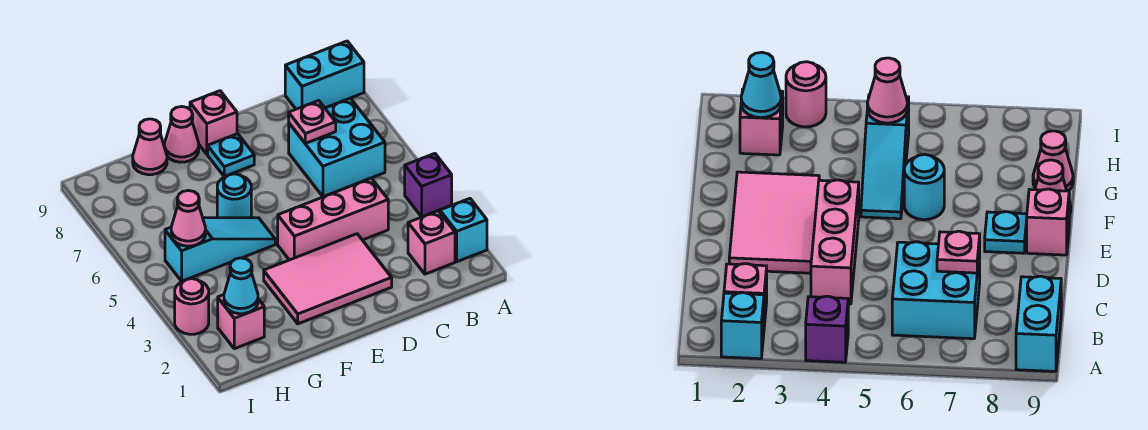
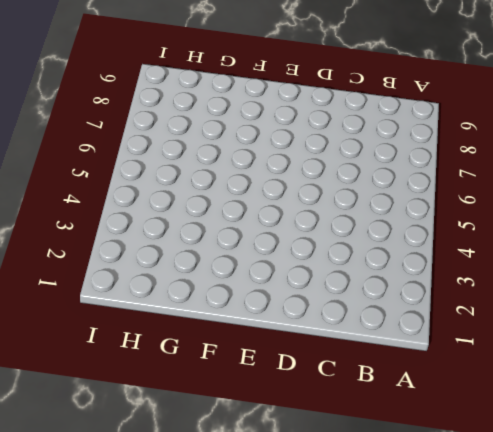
none -> cyan 1x1 brick [440,199,487,262]
none -> purple 1x1 brick [405,154,452,217]
none -> cyan 1x2 brick [285,41,364,109]

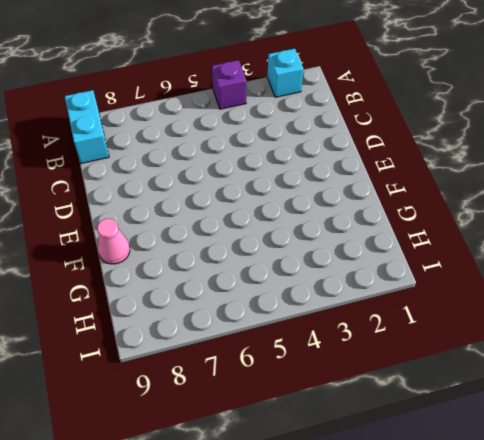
none -> pink 1x1 brick [408,211,455,274]
none -> cyan 2x2 brick [289,98,385,197]
none -> pink 1x3 brick [278,178,388,260]

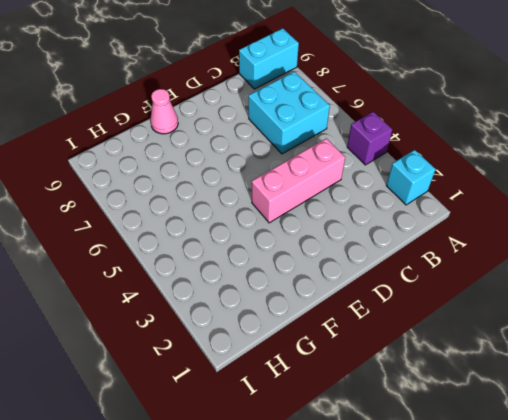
none -> pink 1x1 brick [408,211,455,274]
none -> pink 2x3 tile [264,234,392,324]
none -> cyan 1x1 plate [208,134,254,177]

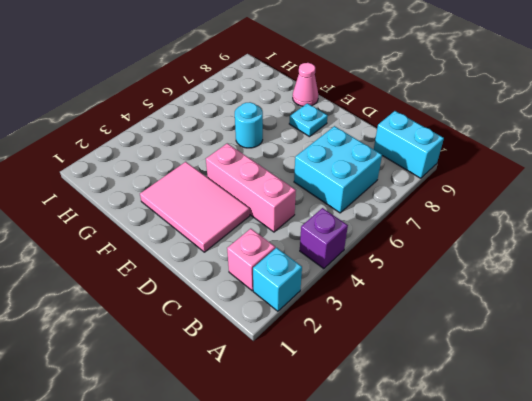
none -> pink 1x1 brick [190,91,237,154]
none -> cyan 1x3 slope [165,218,275,281]
none -> pink 1x1 cone [133,119,167,175]

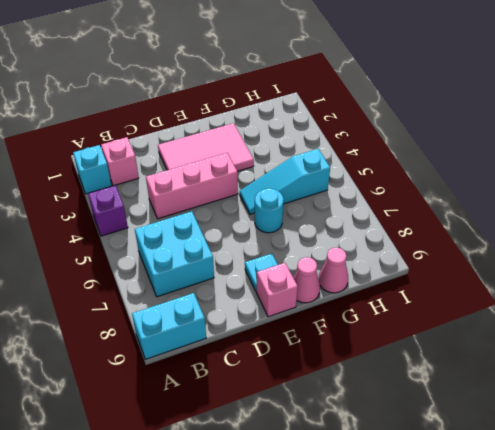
none -> pink 1x1 brick [218,295,264,349]
none -> pink 1x1 round brick [175,279,209,334]
none -> pink 1x1 plate [289,101,336,143]

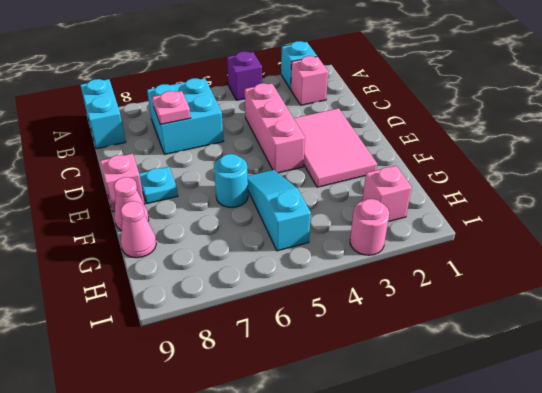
none -> cyan 1x1 cone [224,258,258,314]
none -> pink 1x1 cone [171,191,205,246]

